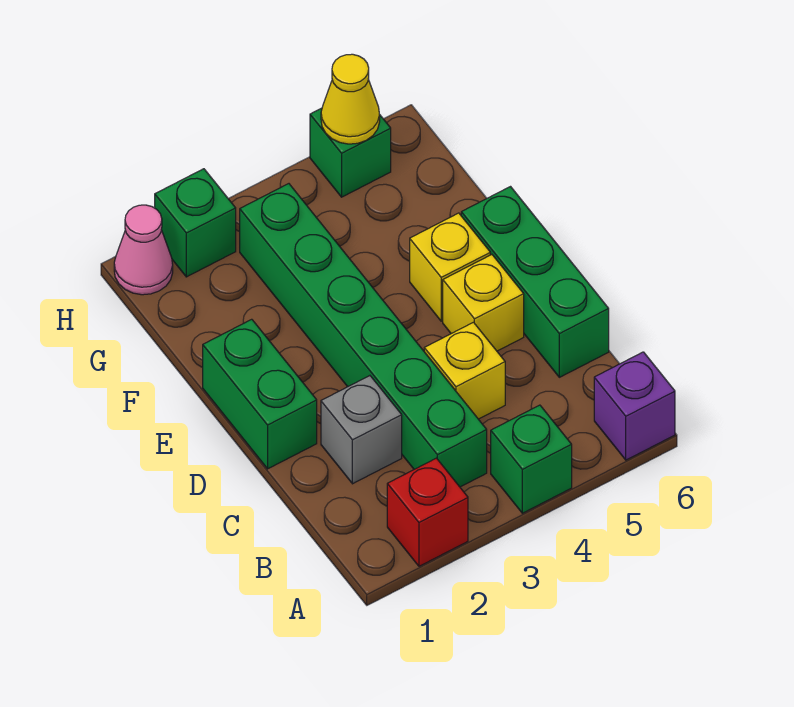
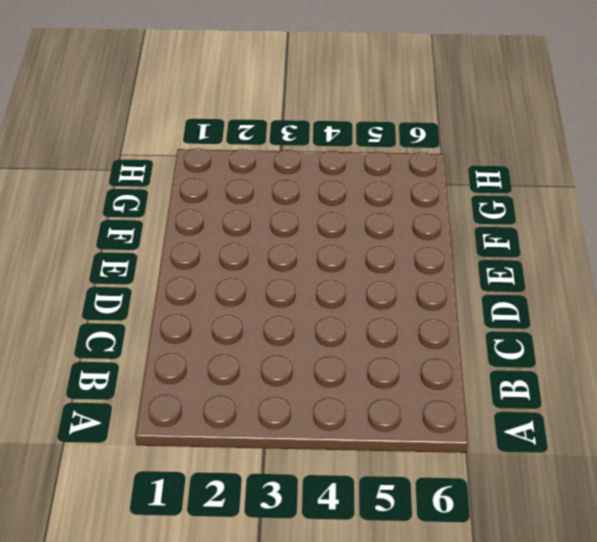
none -> red 1x1 brick [387,458,468,566]
none -> green 1x1 brick [491,405,572,513]
none -> purple 1x1 brick [594,352,675,460]

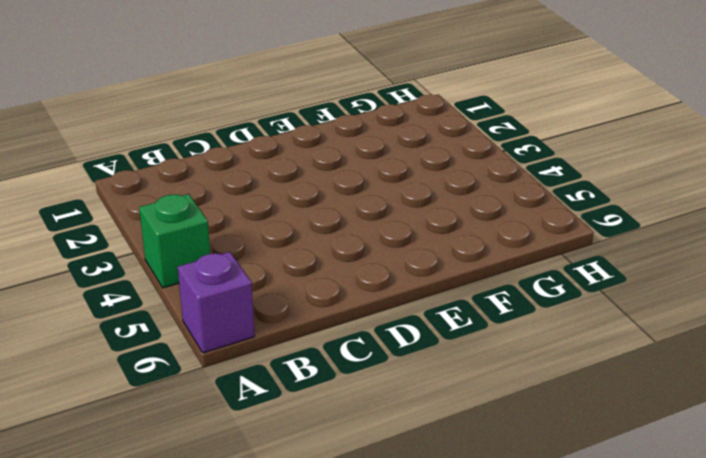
none -> red 1x1 brick [387,458,468,566]
none -> green 1x6 brick [240,184,487,487]
none -> grey 1x1 brick [321,376,402,484]

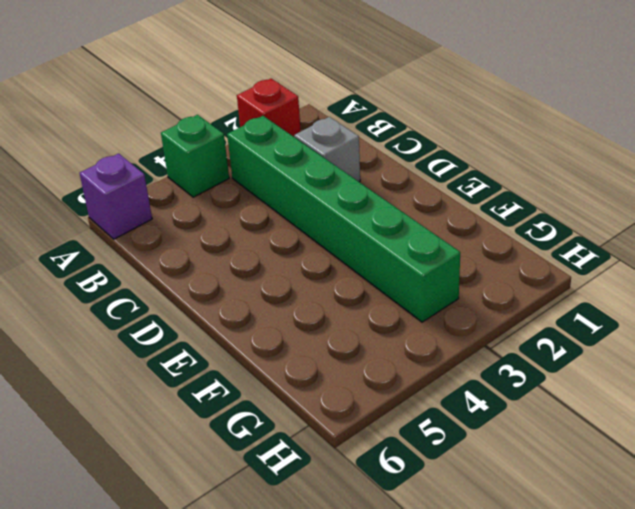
none -> yellow 1x1 brick [424,322,505,419]
none -> green 1x3 brick [461,187,609,377]
none -> green 1x2 brick [203,319,317,469]

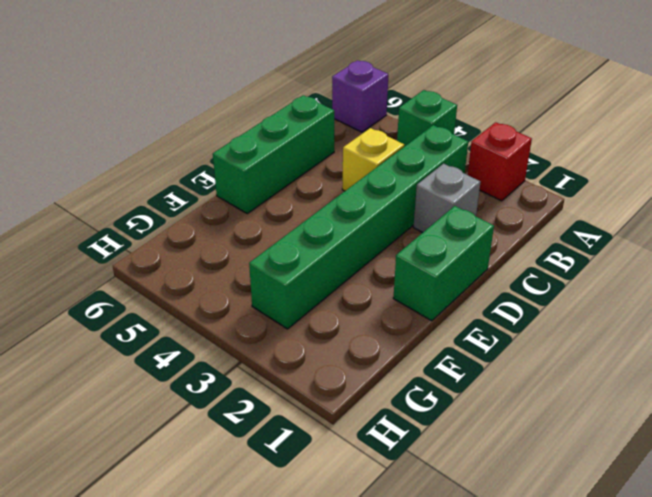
none -> yellow 1x1 brick [443,255,524,351]
none -> yellow 1x1 brick [410,213,490,321]
none -> pink 1x1 cone [114,205,173,295]

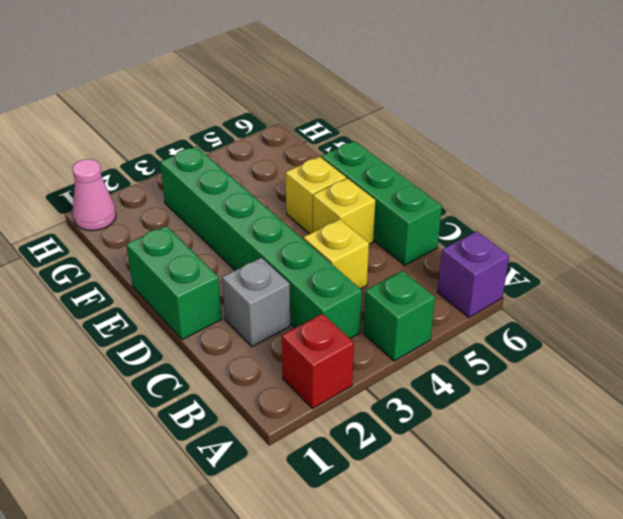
none -> green 1x1 brick [155,169,236,277]
none -> green 1x1 brick [310,108,391,197]
none -> yellow 1x1 cone [321,54,380,144]

